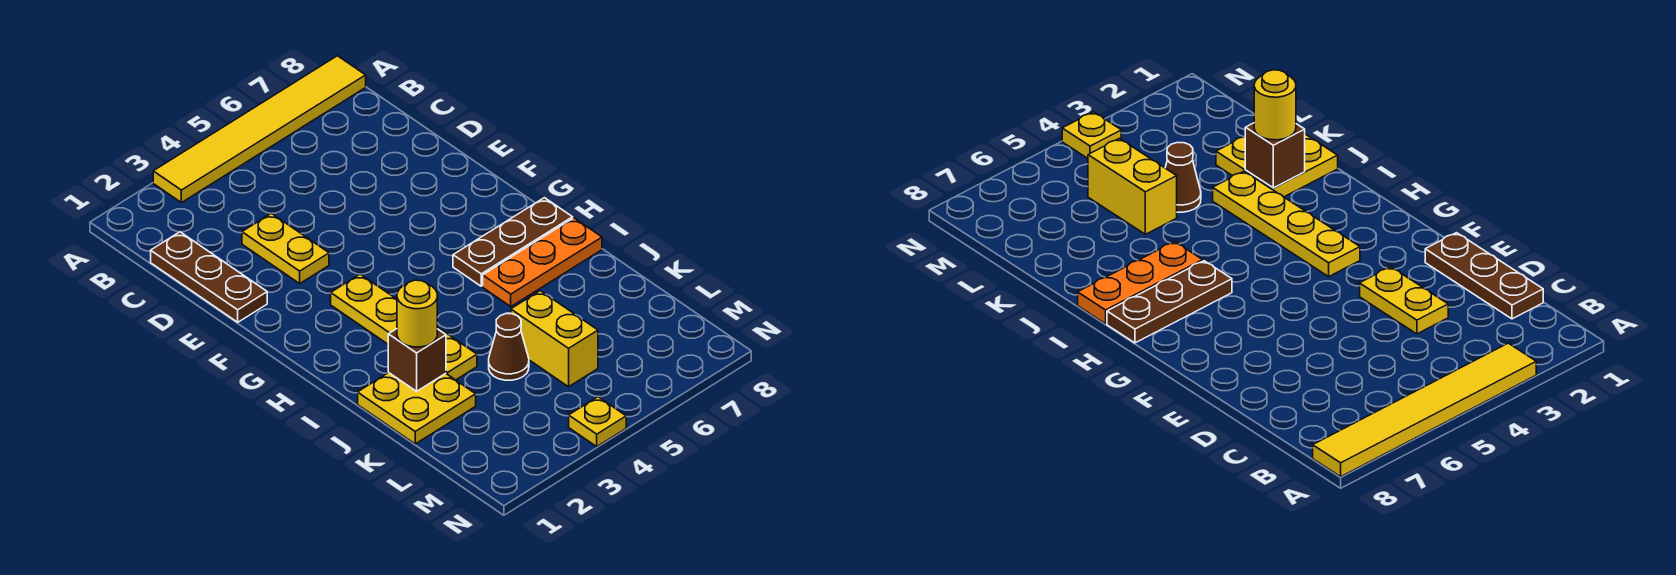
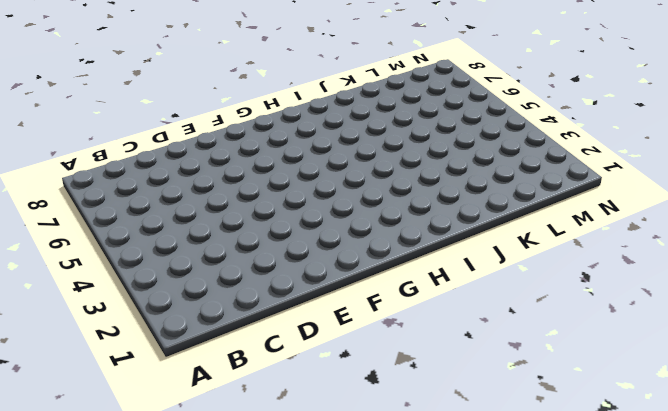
none -> yellow 1x6 tile [153,56,366,203]
none -> brown 1x3 plate [151,232,267,322]
none -> yellow 1x2 plate [242,213,329,283]

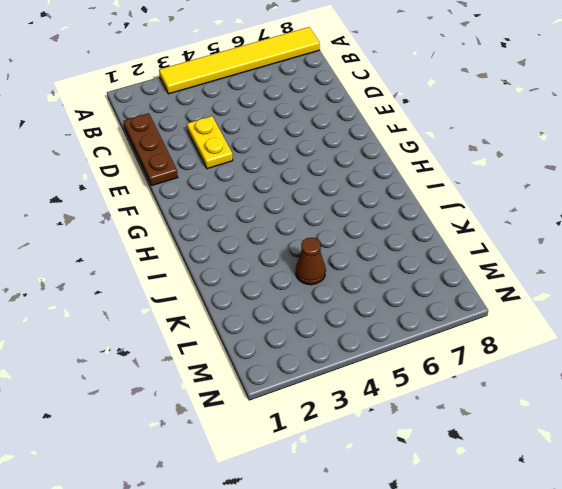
none -> yellow 1x4 plate [331,274,477,380]
none -> brown 1x3 plate [453,198,573,286]
none -> orange 1x3 plate [483,218,602,306]

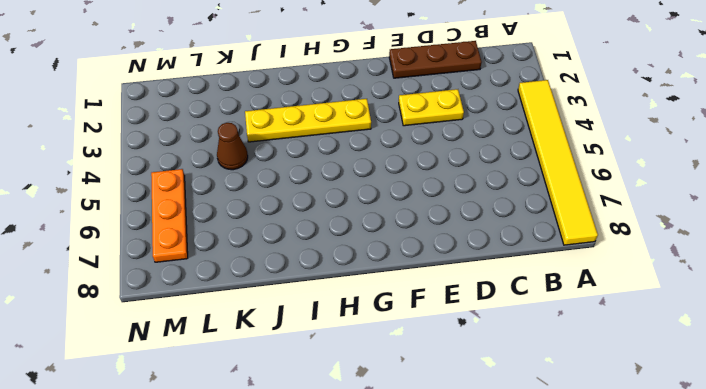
orange 1x3 plate [151,169,188,262] -> orange 1x3 plate moved to [483,218,602,306]
none -> brown 1x3 plate [453,198,573,286]
none -> yellow 2x2 plate [358,373,476,444]
none -> yellow 1x2 brick [511,291,598,387]

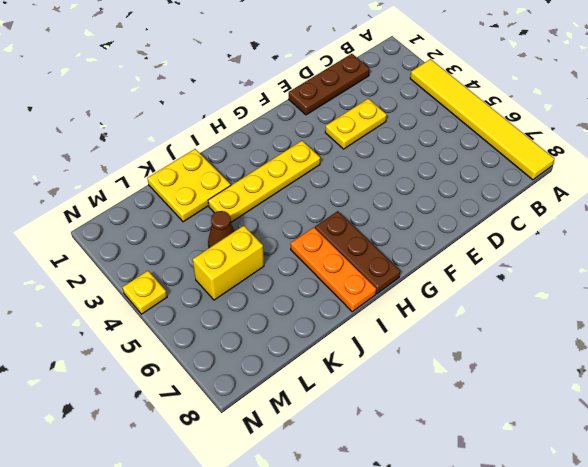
none -> brown 1x1 brick [388,329,446,391]
none -> yellow 1x1 round brick [397,280,437,347]

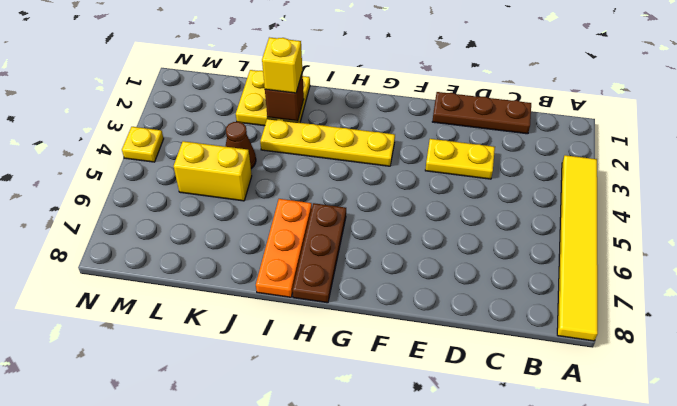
yellow 1x1 brick [262,37,302,93] -> yellow 1x1 round brick [397,280,437,347]

